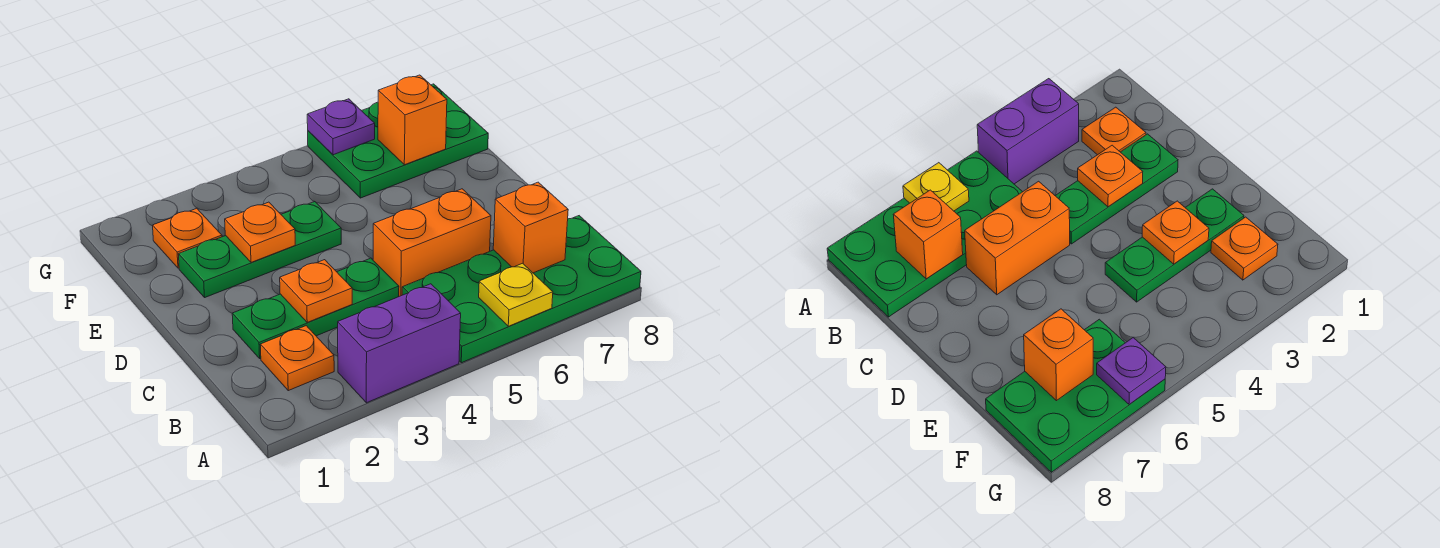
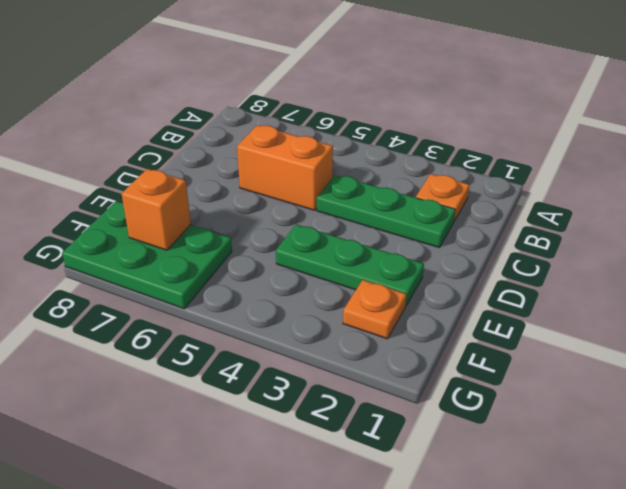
none -> purple 1x2 brick [338,284,461,403]
none -> green 2x4 plate [402,216,641,363]
none -> yellow 1x1 plate [479,263,553,326]

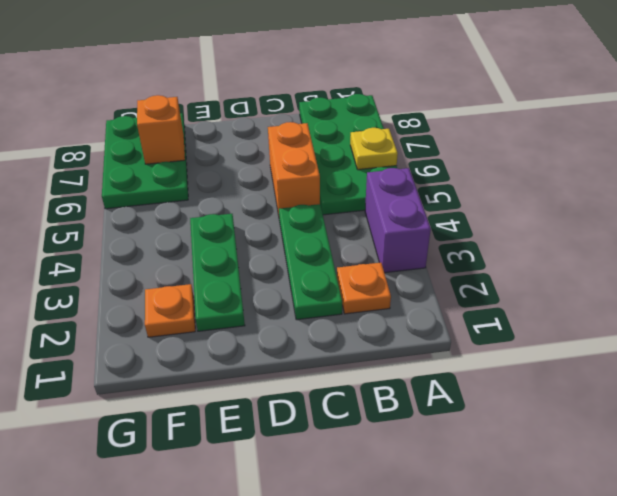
none -> orange 1x1 brick [493,182,568,273]
none -> orange 1x1 plate [280,260,352,322]
none -> orange 1x1 plate [225,202,295,262]

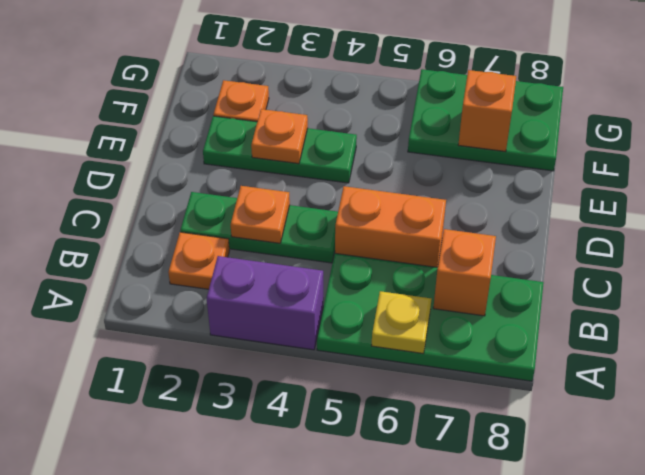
none -> purple 1x1 plate [307,99,375,155]

